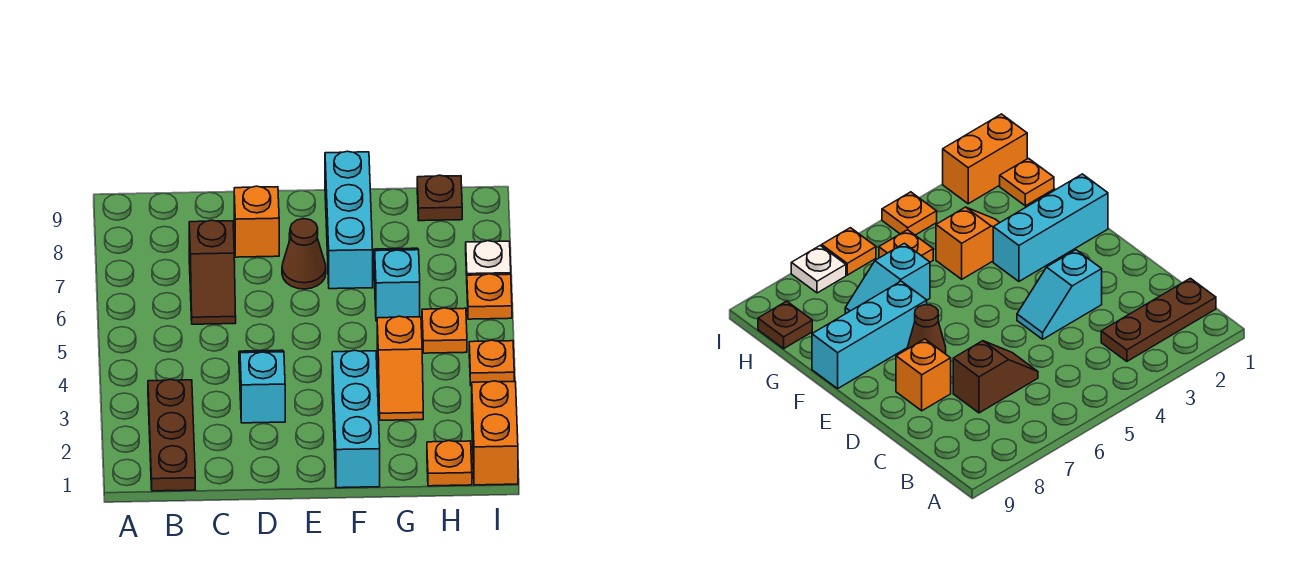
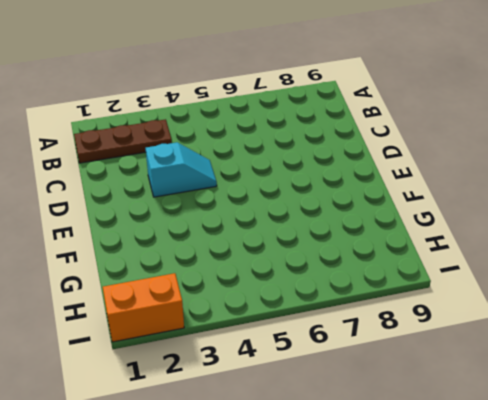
none -> brown 1x2 slope [189,220,236,324]
none -> orange 1x1 brick [234,186,279,257]
none -> brown 1x1 cone [282,219,326,289]

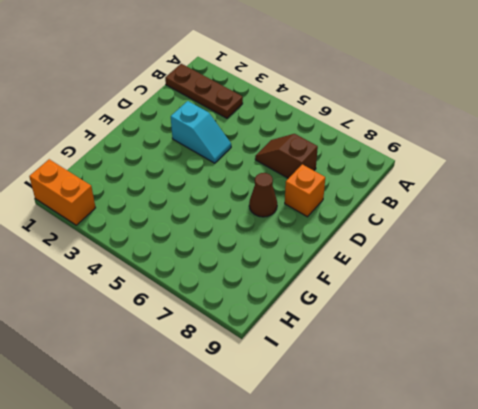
none -> cyan 1x3 brick [332,350,380,488]
none -> cyan 1x3 brick [325,151,373,289]
none -> orange 1x2 slope [377,316,423,420]

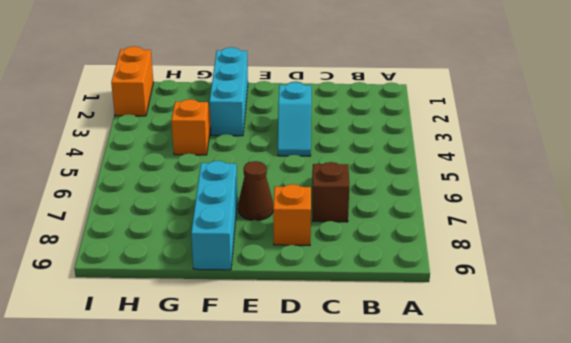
none -> brown 1x3 plate [148,379,195,491]
none -> cyan 1x2 slope [374,248,420,321]
none -> orange 1x1 plate [427,441,472,486]

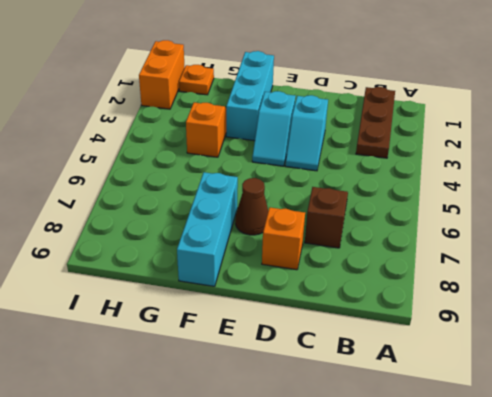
cyan 1x2 slope [252,91,295,166] -> cyan 1x2 slope moved to [374,248,420,321]
none -> orange 1x1 plate [422,308,467,353]
none -> brown 1x1 plate [417,175,462,221]
none -> orange 1x1 plate [469,340,514,386]

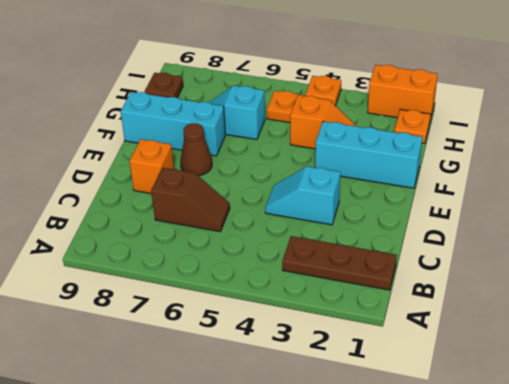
none -> orange 1x1 plate [467,274,512,319]
none -> white 1x1 plate [466,241,511,275]

